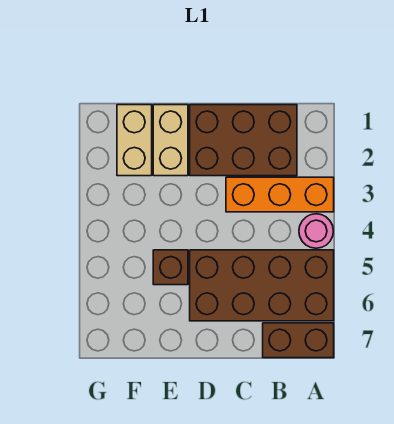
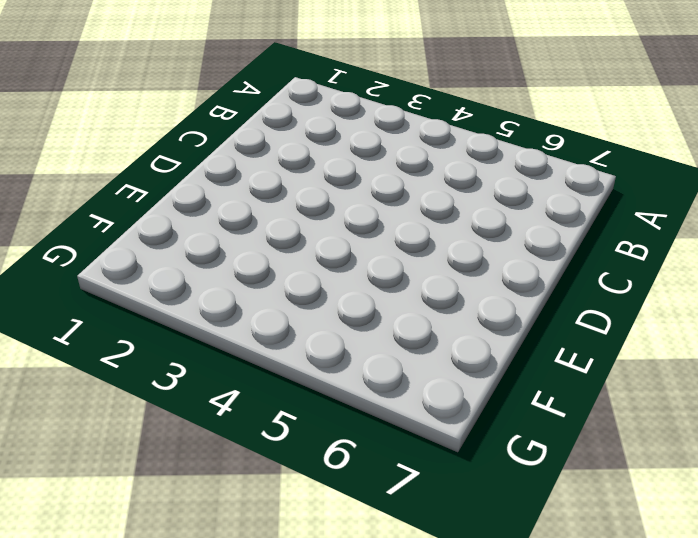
none -> orange 1x3 brick [226,177,334,212]
none -> pink 1x1 round brick [299,214,333,248]

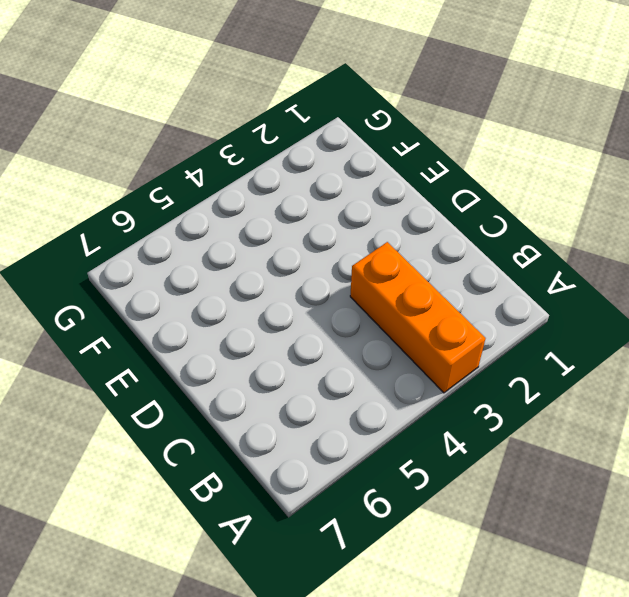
none -> pink 1x1 round brick [299,214,333,248]
none -> brown 2x4 brick [190,250,334,321]

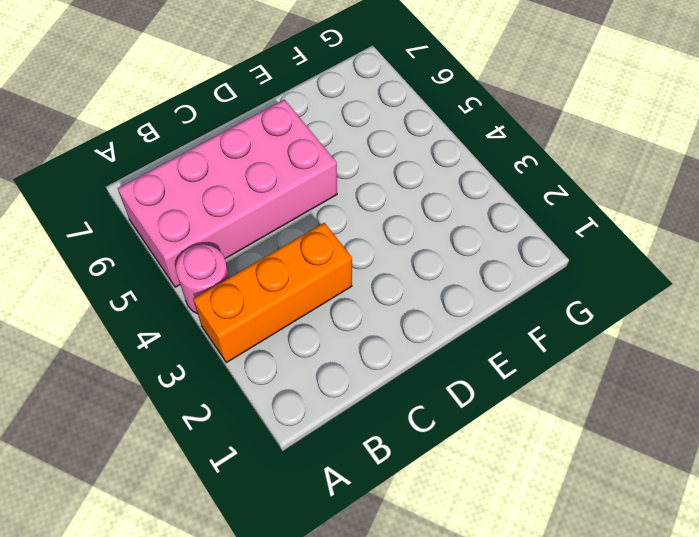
pink 2x4 brick [118,100,337,287] -> brown 2x4 brick [190,250,334,321]
none -> brown 1x2 brick [263,323,334,358]
none -> brown 2x3 brick [190,105,297,176]

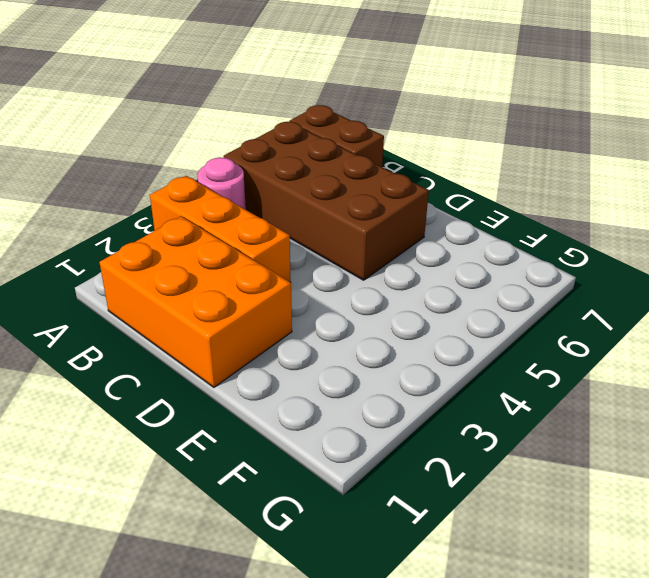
orange 2x3 brick [99,216,292,387] -> brown 2x3 brick [190,105,297,176]
none -> tan 1x2 brick [153,105,188,176]
none -> brown 1x1 brick [153,250,188,285]

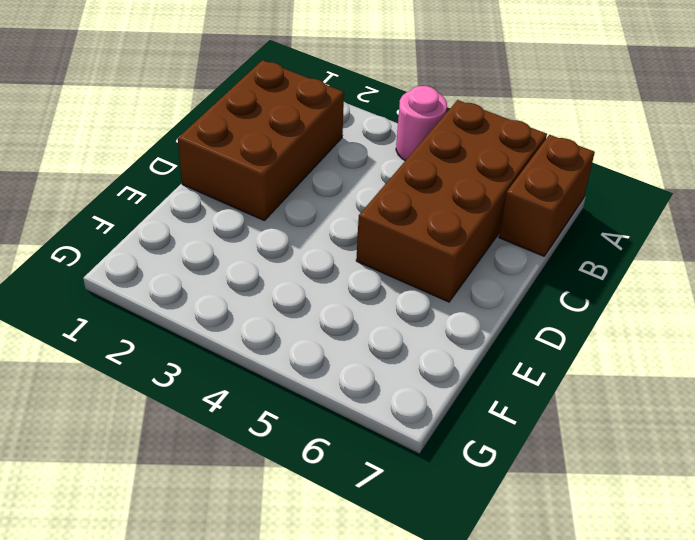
none -> orange 1x3 brick [226,177,334,212]
none -> tan 1x2 brick [153,105,188,176]

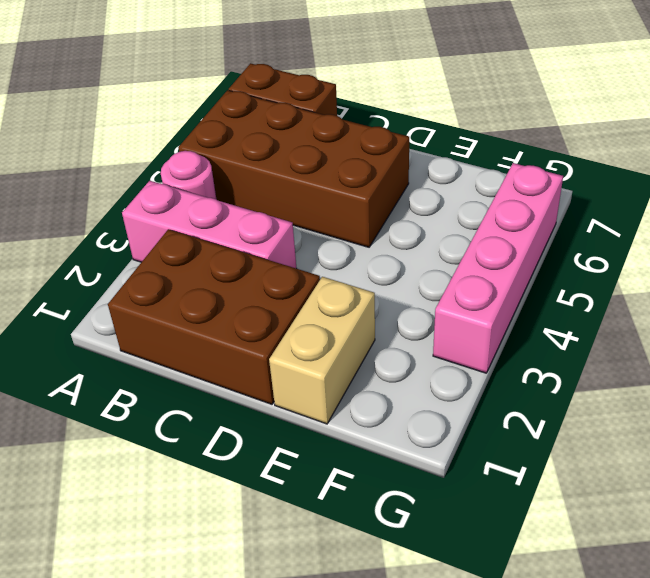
pink 1x3 brick [122,181,297,269] -> orange 1x3 brick [226,177,334,212]
pink 1x4 brick [433,163,563,373] -> none
none -> brown 1x1 brick [153,250,188,285]
none -> tan 1x2 brick [117,105,152,176]

